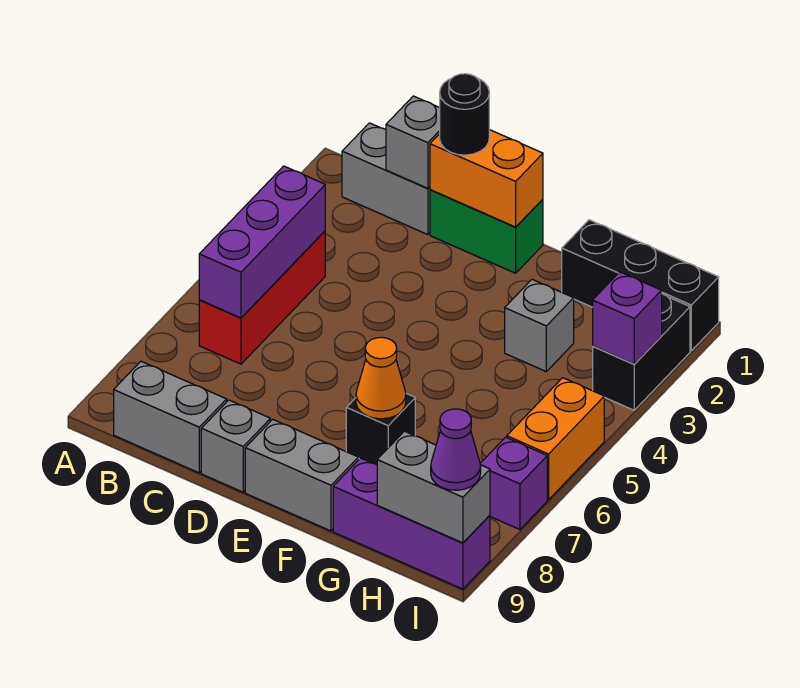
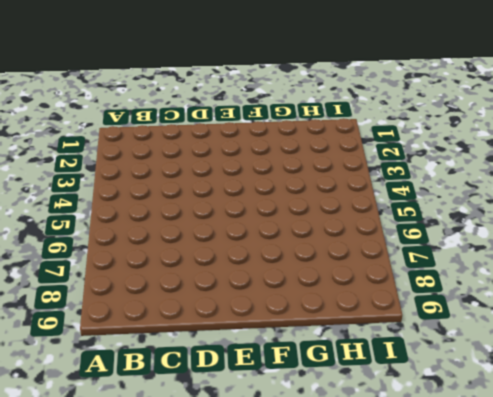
none -> grey 1x2 brick [342,123,430,235]
none -> red 1x3 brick [199,231,325,364]
none -> grey 1x2 brick [114,361,227,473]

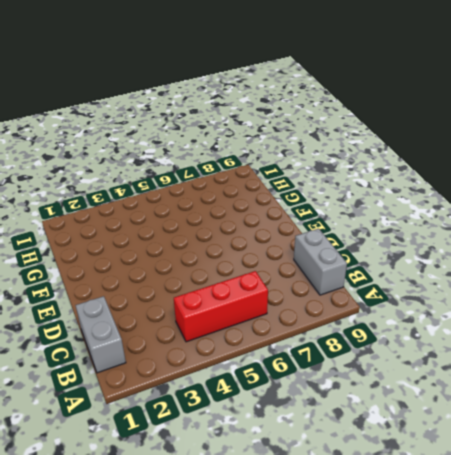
none -> green 1x2 brick [430,190,543,273]
none -> grey 1x1 brick [201,400,270,492]
none -> grey 1x2 brick [245,419,358,531]

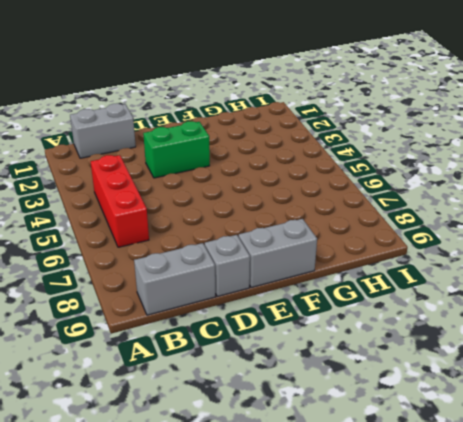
green 1x2 brick [143,121,210,178] -> green 1x2 brick moved to [430,190,543,273]
none -> black 1x1 brick [346,394,415,465]
none -> black 1x3 brick [562,220,719,351]
none -> grey 1x1 brick [505,280,574,371]

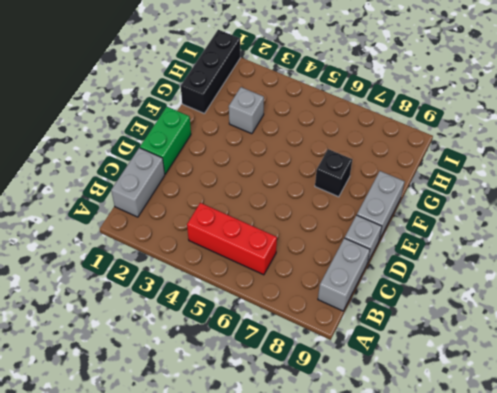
none -> purple 1x3 brick [333,458,490,589]
none -> black 1x2 brick [593,294,690,410]
none -> orange 1x2 brick [507,378,604,500]

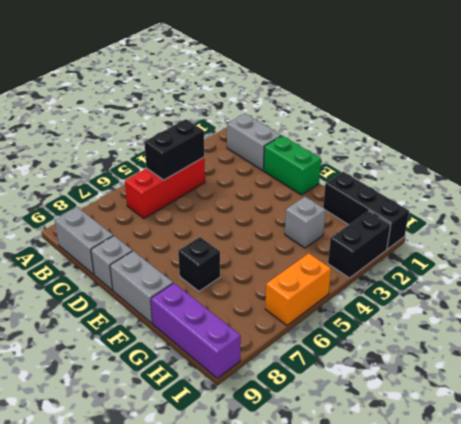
black 1x2 brick [144,119,204,180] -> purple 1x3 brick [199,166,325,318]
none -> purple 1x1 brick [480,437,547,529]
none -> grey 1x1 brick [386,96,440,188]
none -> orange 1x2 brick [430,130,543,227]

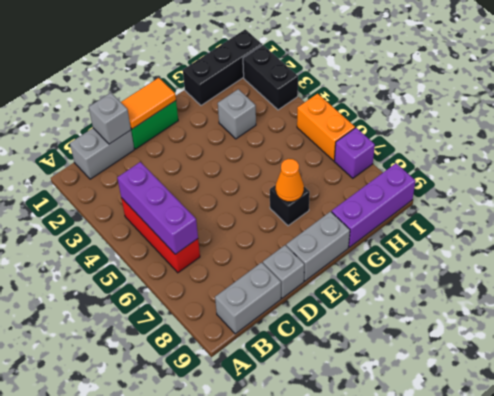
orange 1x2 tile [121,78,176,129] -> orange 1x2 brick [430,130,543,227]
none -> grey 1x2 brick [377,431,490,543]
none -> purple 1x1 brick [593,272,662,364]
none -> black 1x1 round brick [440,74,489,155]

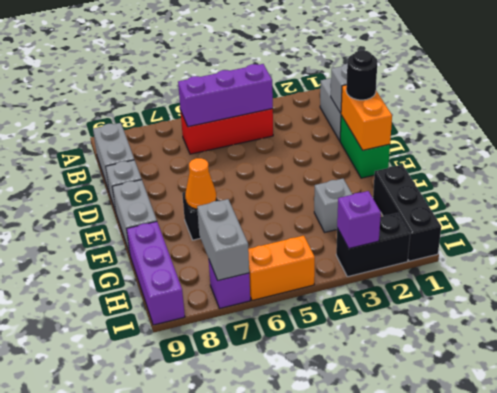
grey 1x2 brick [197,199,249,280] -> grey 1x2 brick moved to [377,431,490,543]
none -> purple 1x1 cone [431,409,481,490]

